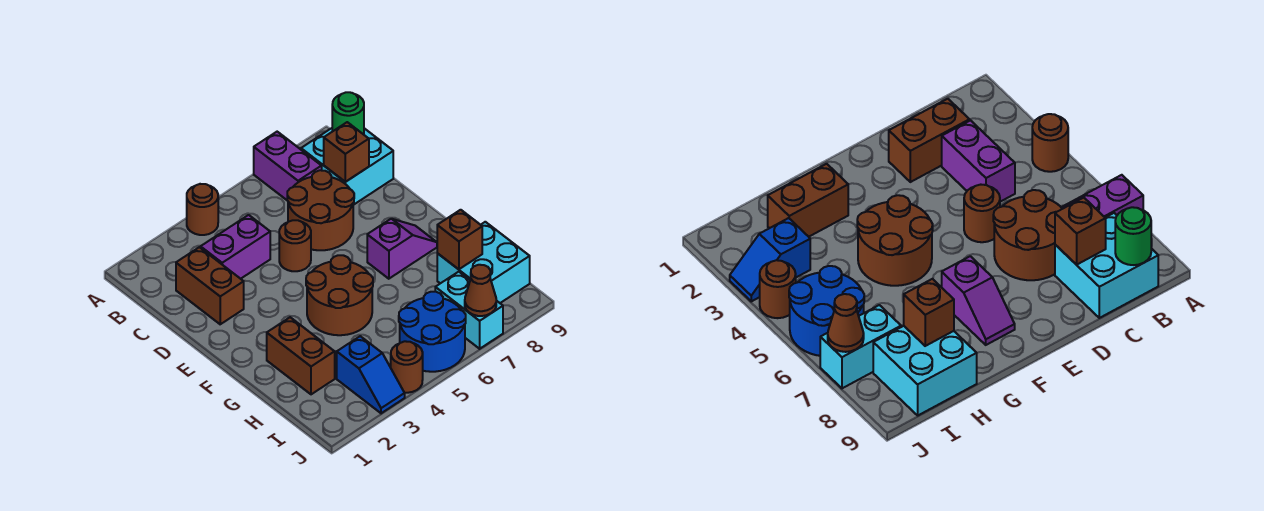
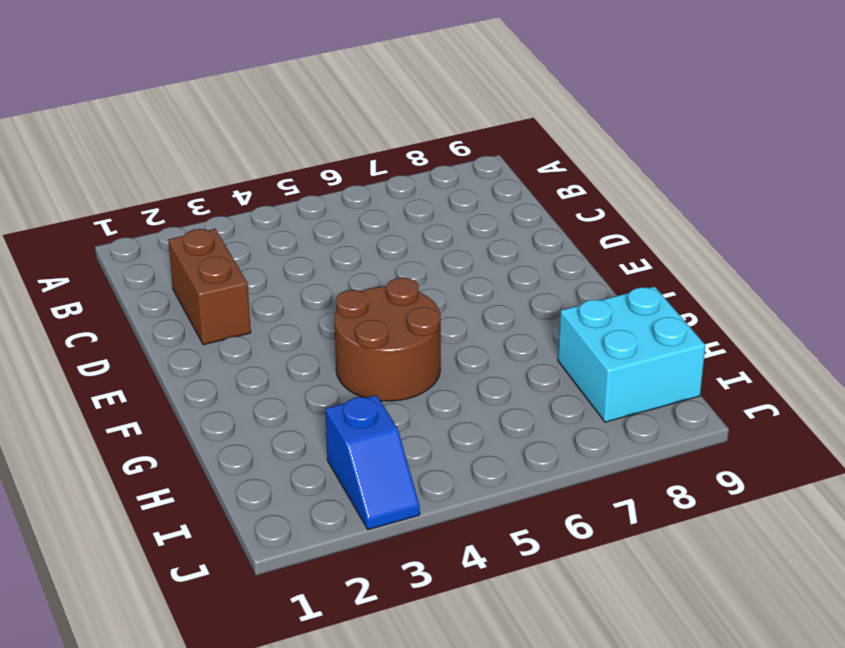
none -> brown 1x1 round brick [187,184,218,235]
none -> purple 1x2 brick [254,132,322,200]
none -> cyan 2x2 brick [301,128,393,205]

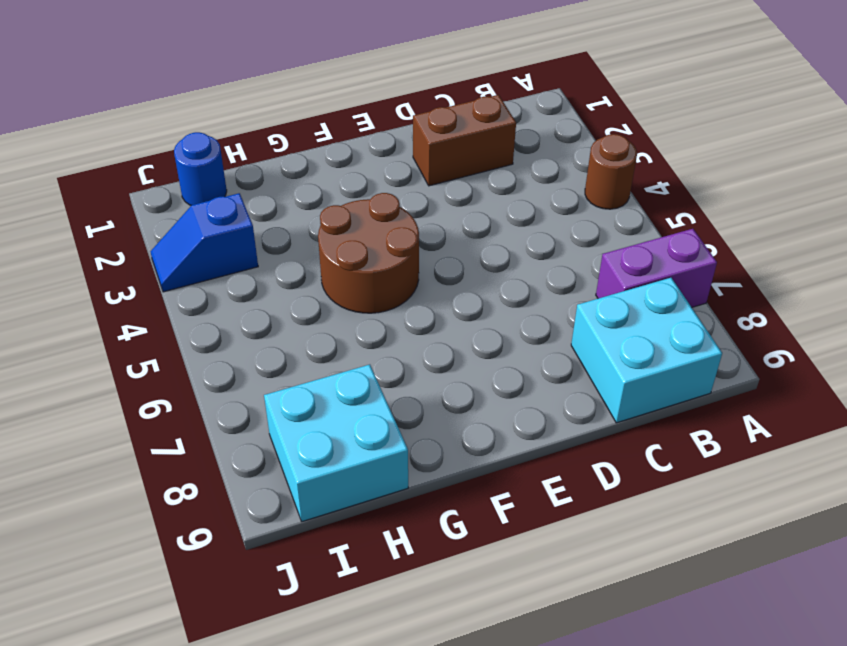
blue 1x1 round brick [174,132,227,205] -> none
none -> purple 1x2 brick [201,215,270,279]
none -> brown 2x2 round brick [287,170,354,250]
none -> brown 1x1 round brick [279,220,311,271]

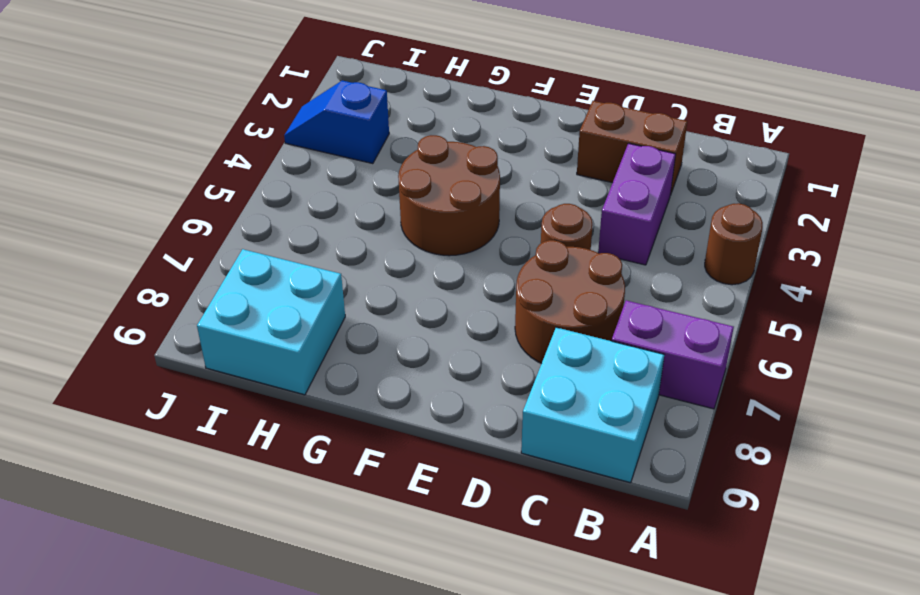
none -> purple 1x2 slope [367,219,437,279]
none -> brown 1x2 brick [267,317,335,394]
none -> blue 2x2 round brick [399,292,466,372]

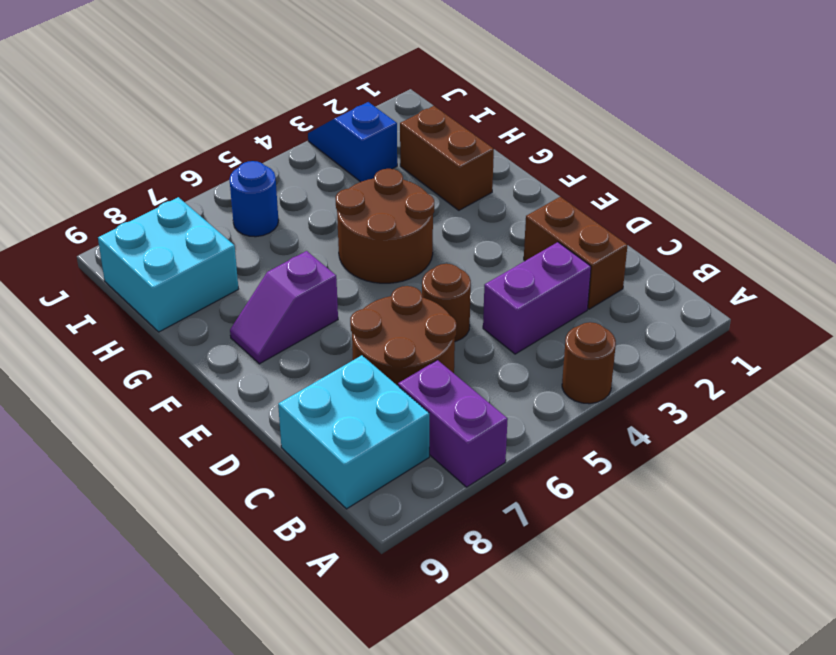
blue 1x1 round brick [229,161,279,237] -> blue 2x2 round brick [399,292,466,372]
none -> cyan 1x2 brick [435,272,503,349]
none -> brown 1x1 round brick [391,341,423,393]
none -> green 1x1 round brick [332,92,364,135]

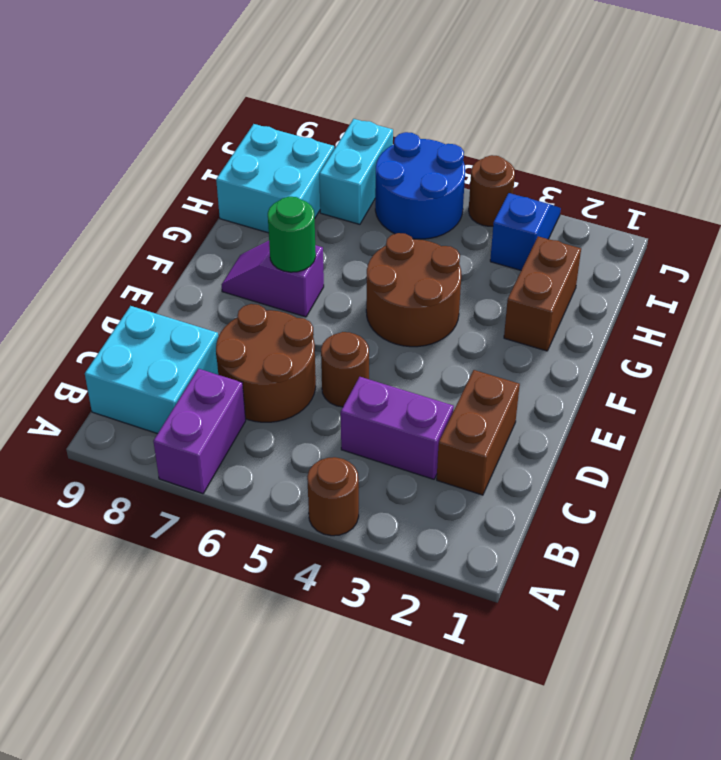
green 1x1 round brick [268,197,316,272] -> green 1x1 round brick moved to [332,92,364,135]
none -> brown 1x1 brick [324,122,369,182]
none -> brown 1x1 brick [437,210,482,269]
none -> brown 1x1 cone [465,265,496,316]

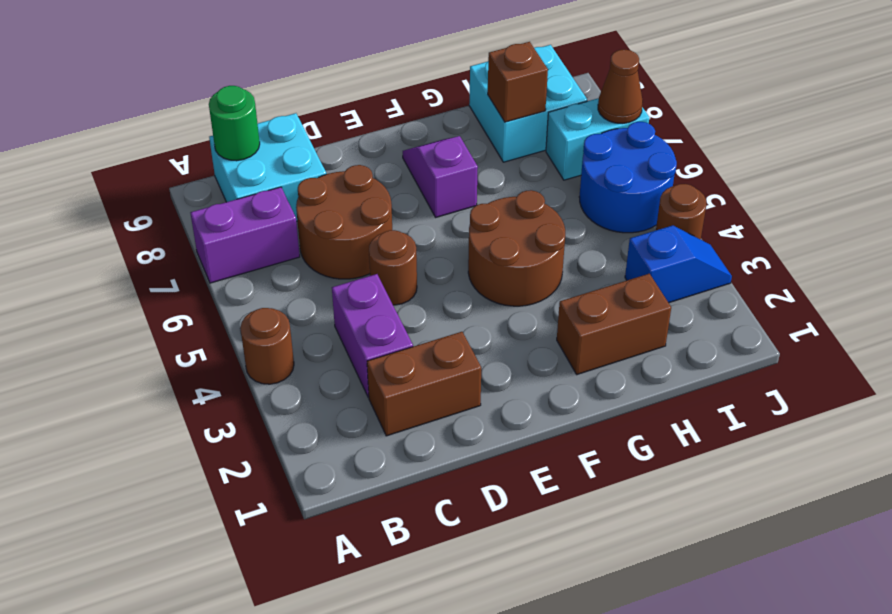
none -> brown 1x1 brick [324,122,369,182]

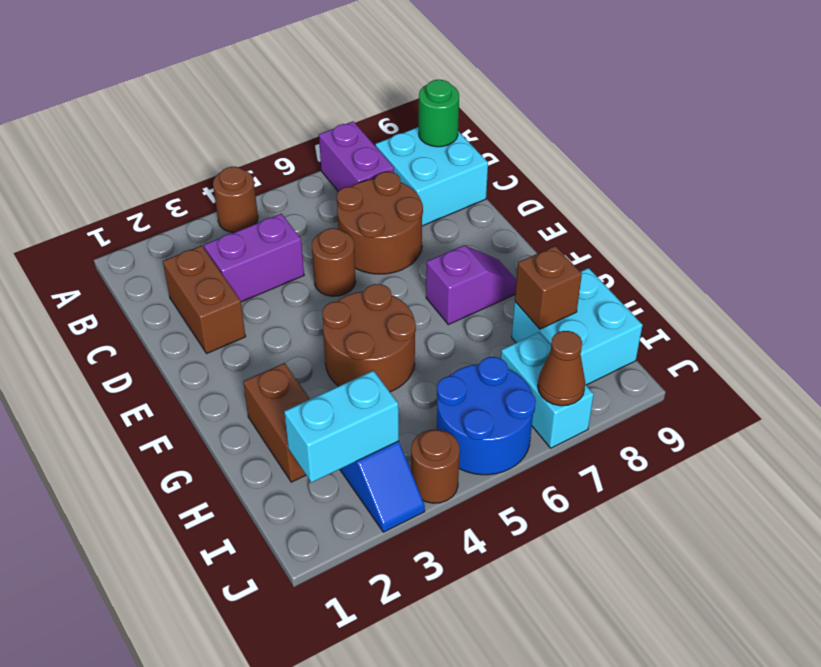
cyan 1x2 brick [284,371,399,483] -> none
none -> brown 1x1 brick [324,122,369,182]

